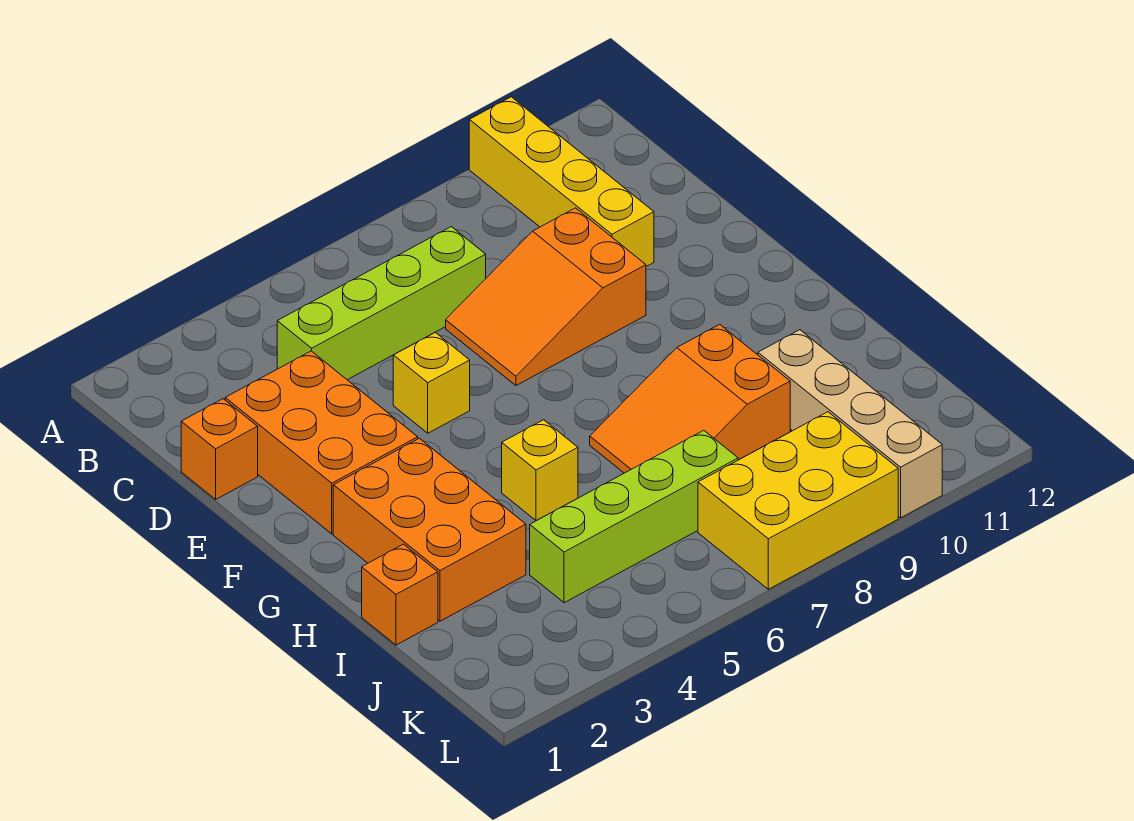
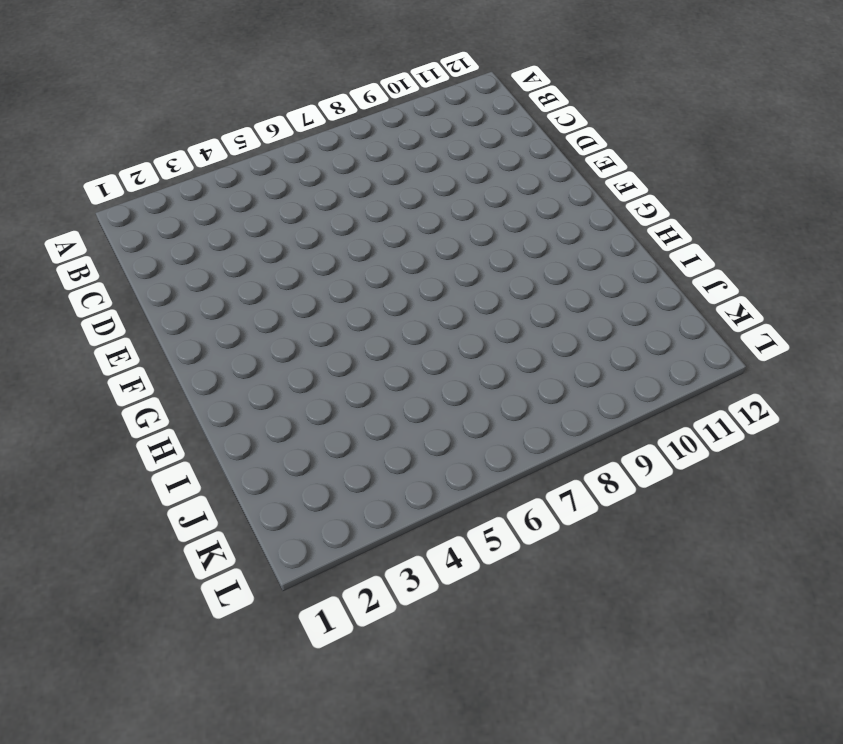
none -> yellow 1x4 brick [469,97,654,267]
none -> lime 1x4 brick [277,227,486,380]
none -> orange 1x1 brick [181,399,258,499]

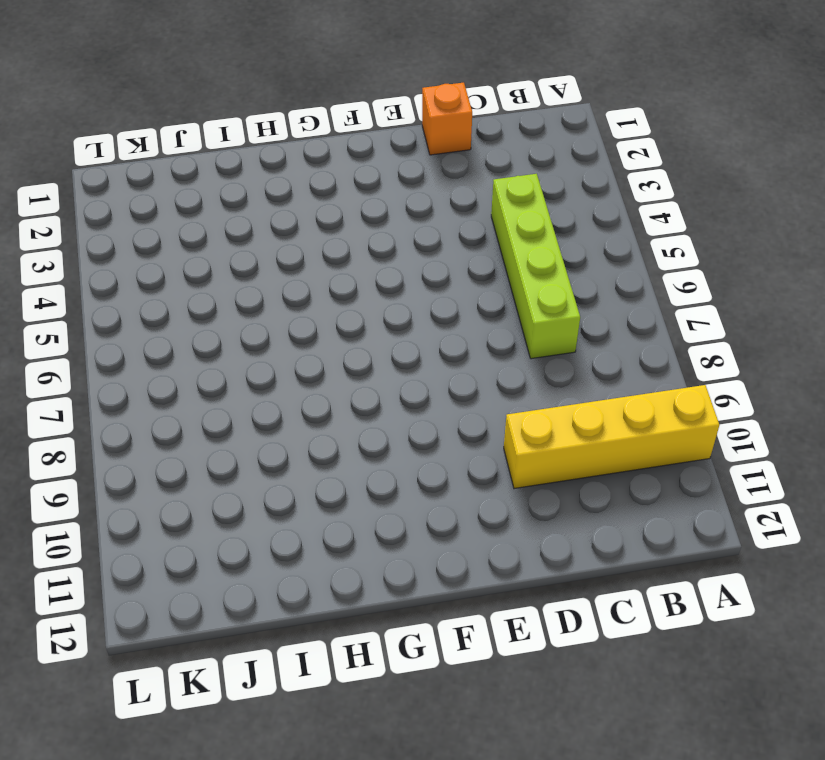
none -> orange 2x3 brick [225,351,418,534]
none -> orange 2x3 slope [446,208,646,385]
none -> yellow 1x1 brick [393,332,470,433]

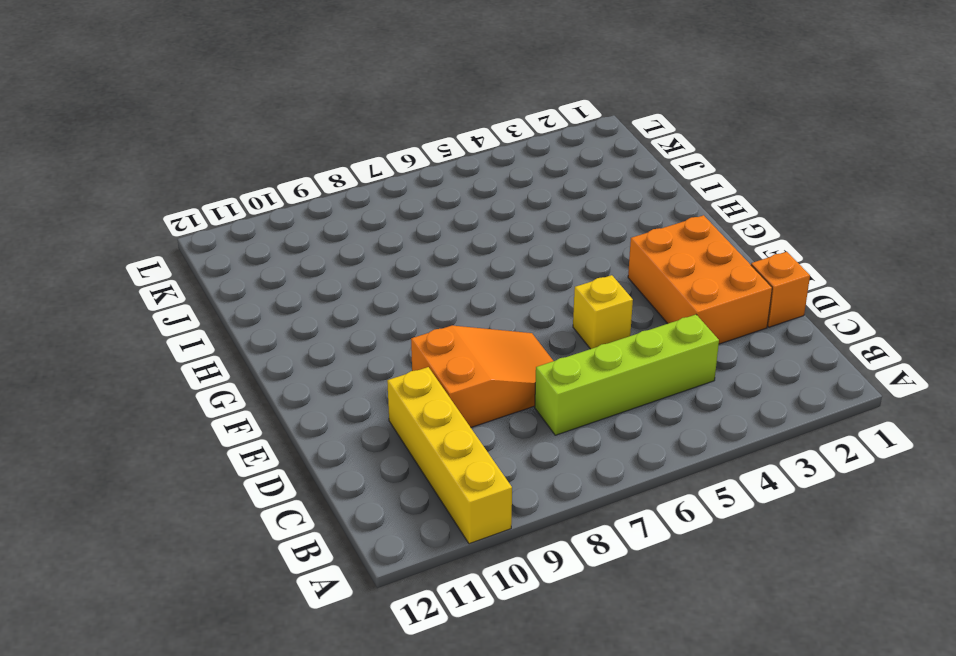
none -> orange 2x3 brick [333,438,526,621]
none -> yellow 1x1 brick [502,420,578,521]
none -> orange 2x3 slope [590,324,790,473]

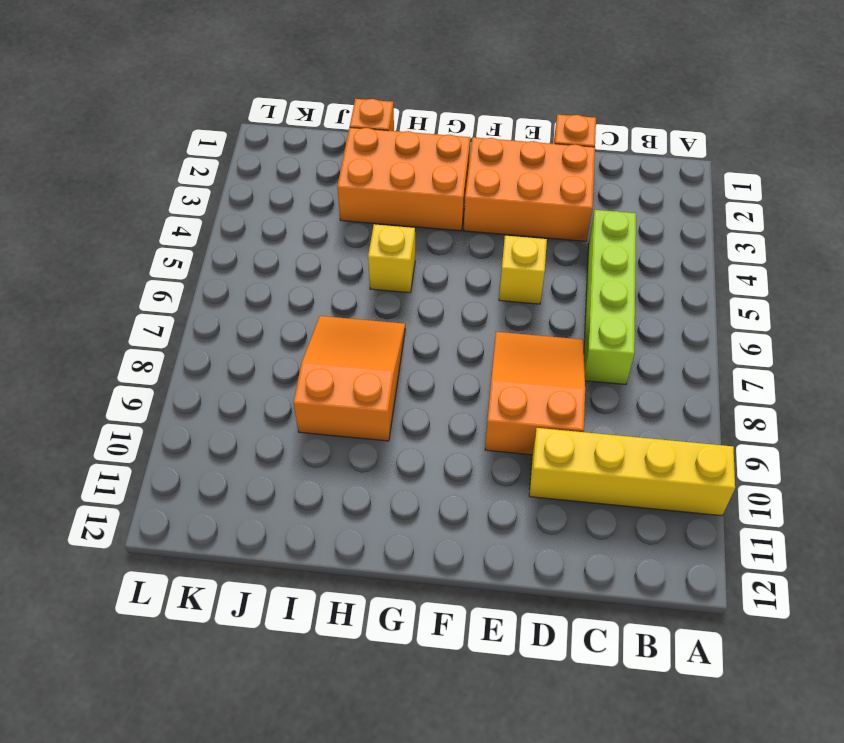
none -> tan 1x4 brick [758,330,942,518]
none -> lime 1x4 brick [530,430,738,603]
none -> yellow 2x3 brick [698,412,898,589]

